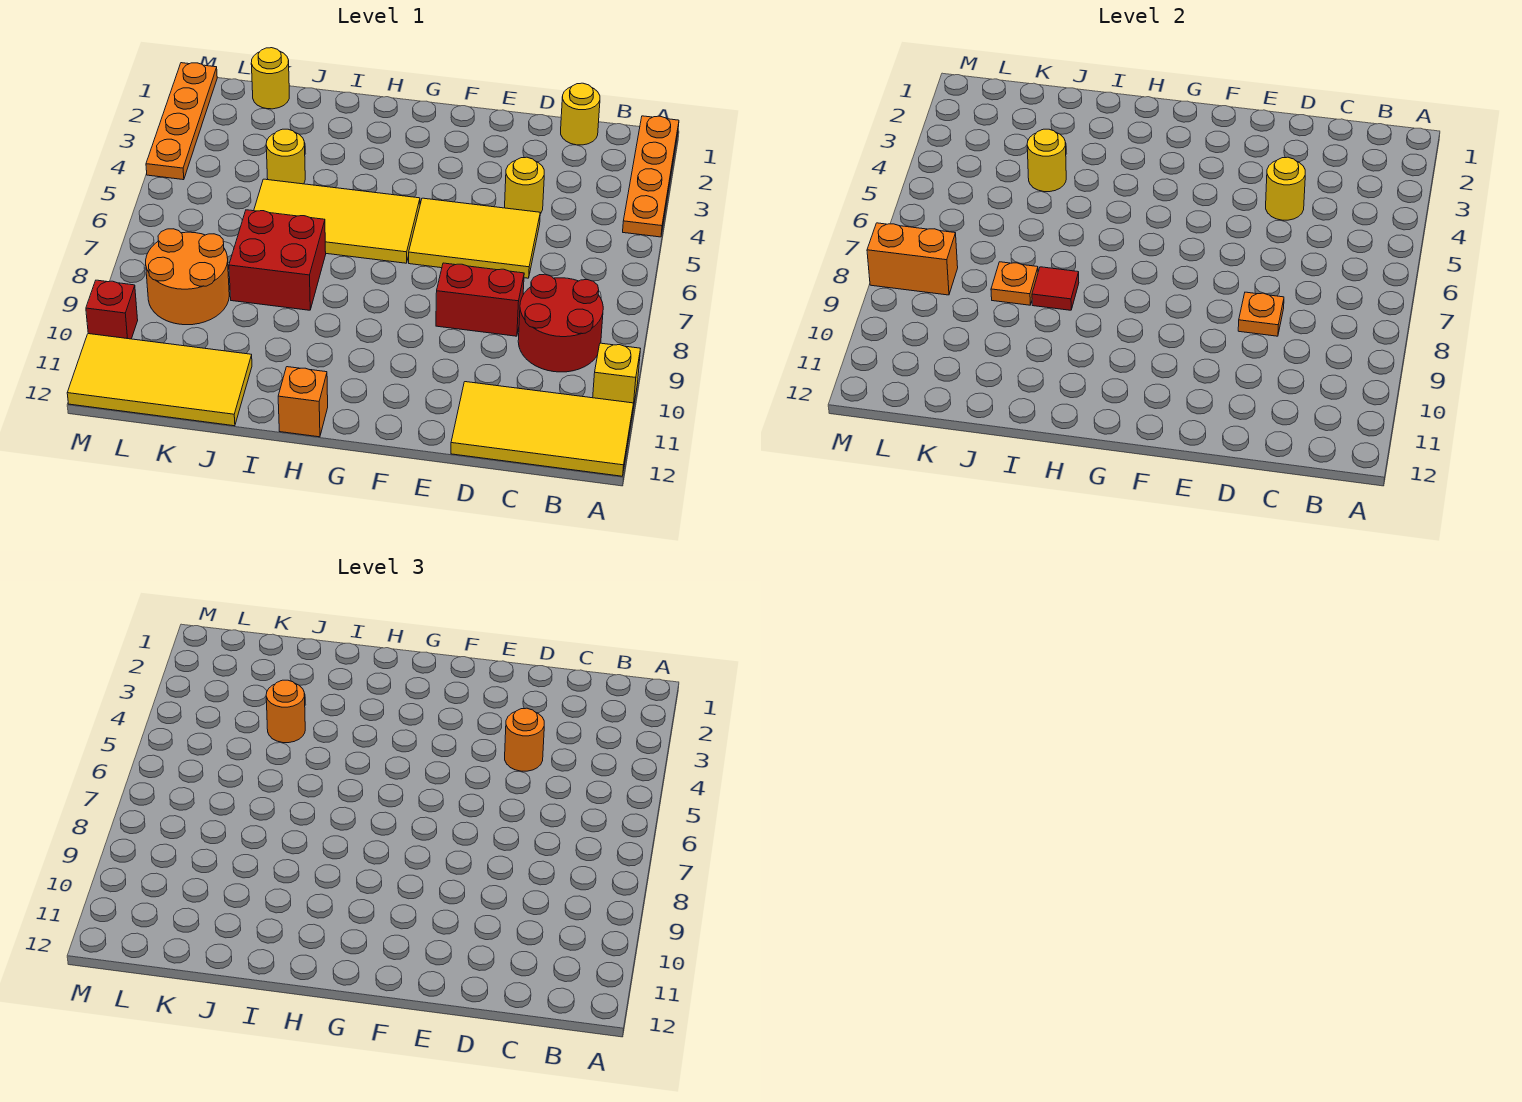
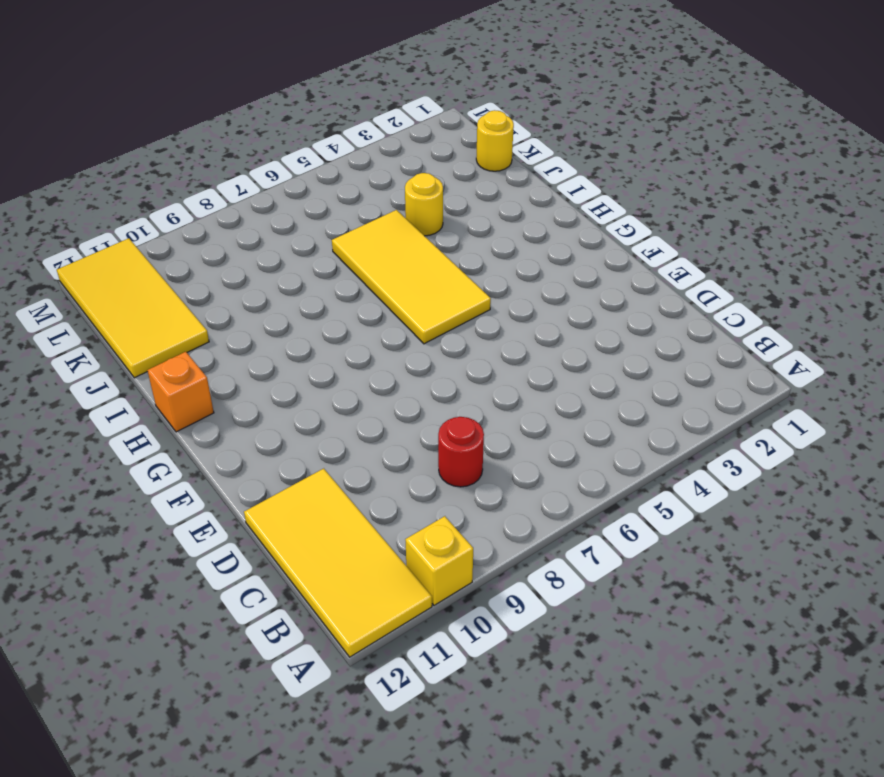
red 1x1 round brick [438,417,484,487] -> red 2x2 round brick [518,274,603,372]
none -> orange 1x4 plate [623,116,679,237]
none -> yellow 1x1 round brick [561,83,600,145]
none -> yellow 1x1 round brick [505,157,544,214]

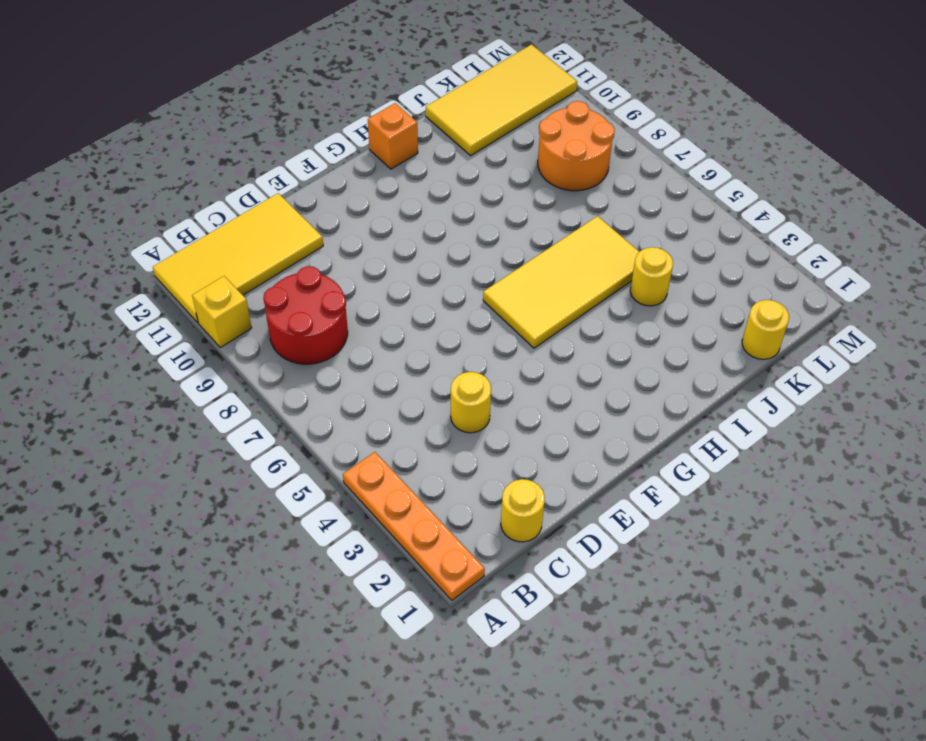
none -> yellow 2x3 tile [409,198,540,278]
none -> red 1x2 brick [436,263,524,336]
none -> red 2x2 brick [229,210,326,310]

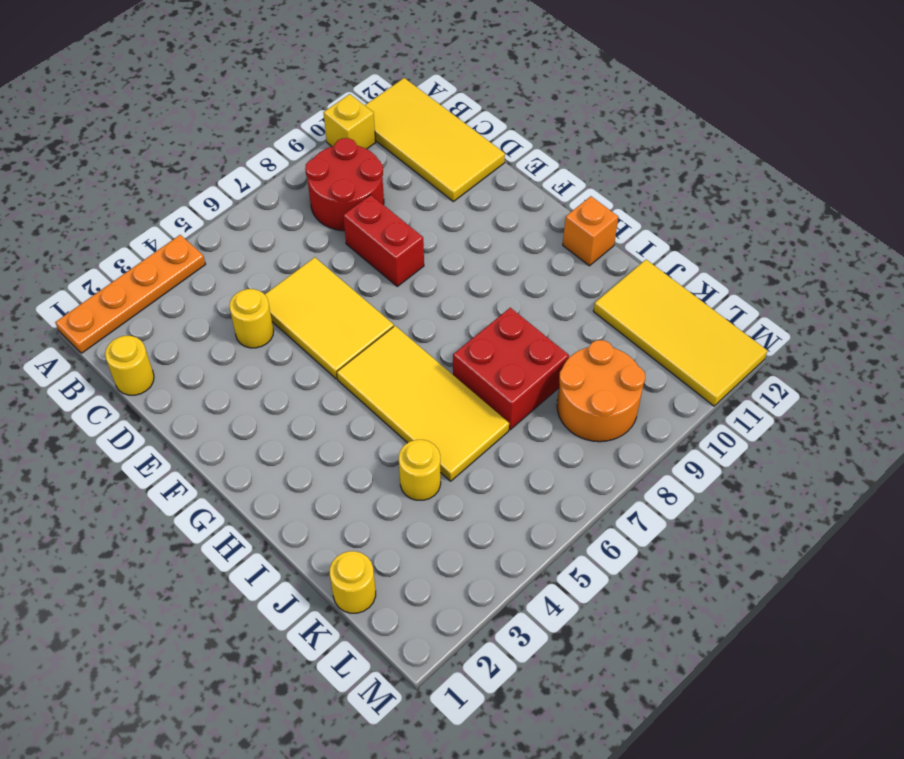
none -> orange 1x4 plate [146,63,217,180]
none -> red 1x1 brick [86,280,138,339]
none -> yellow 1x1 round brick [1266,157,1305,220]

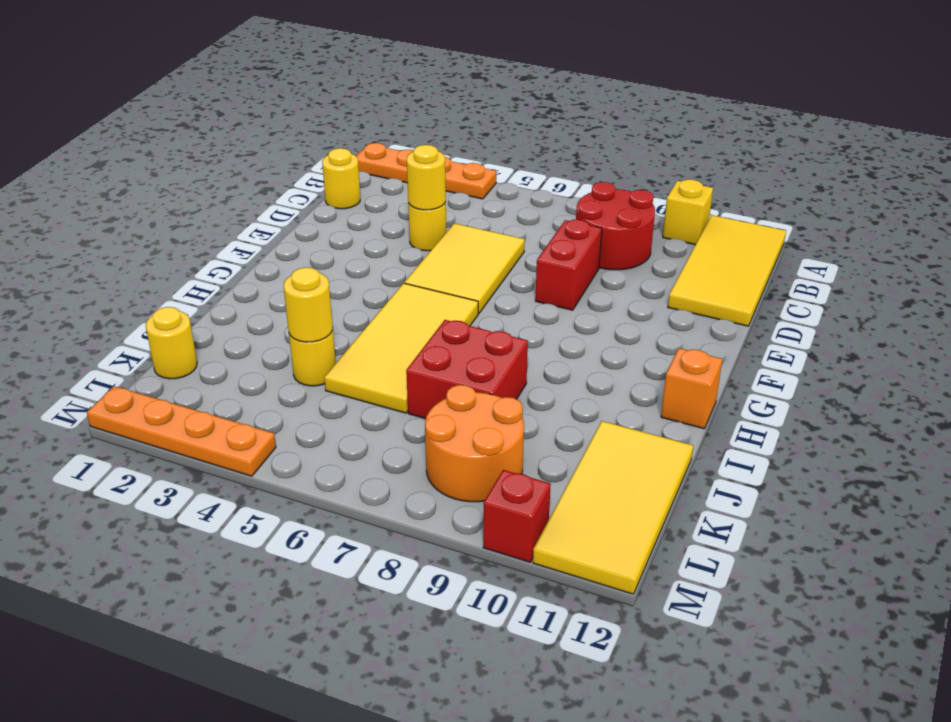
none -> orange 1x1 plate [1238,292,1284,336]
none -> red 1x1 tile [1032,267,1079,310]
none -> orange 1x1 plate [991,262,1038,305]

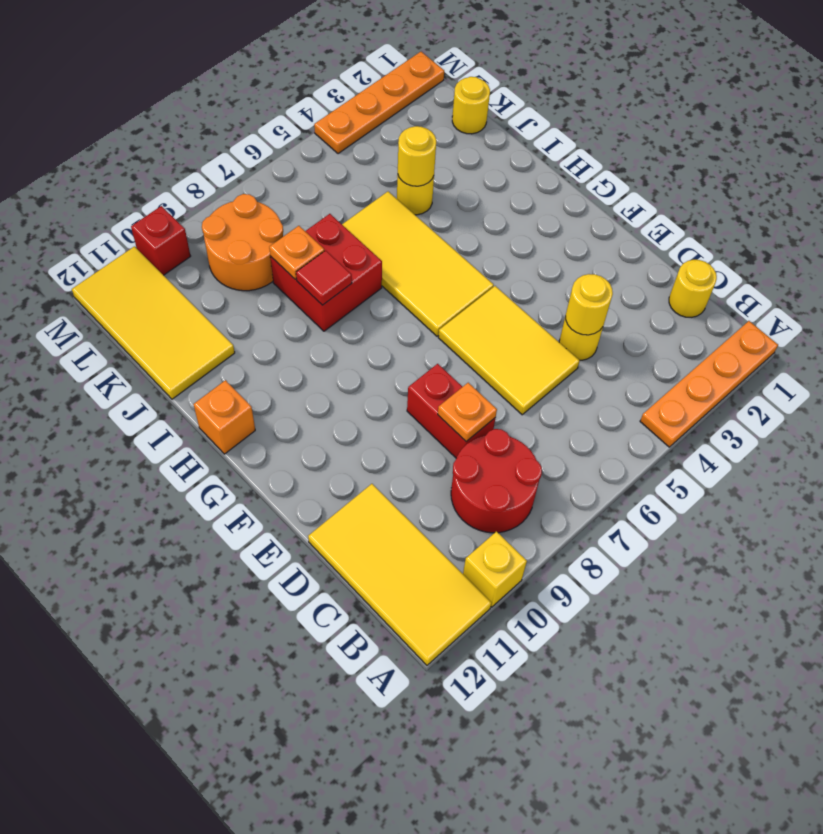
none -> orange 1x2 brick [867,223,958,295]
none -> orange 1x1 round brick [505,708,544,771]
none -> orange 1x1 round brick [266,680,305,743]

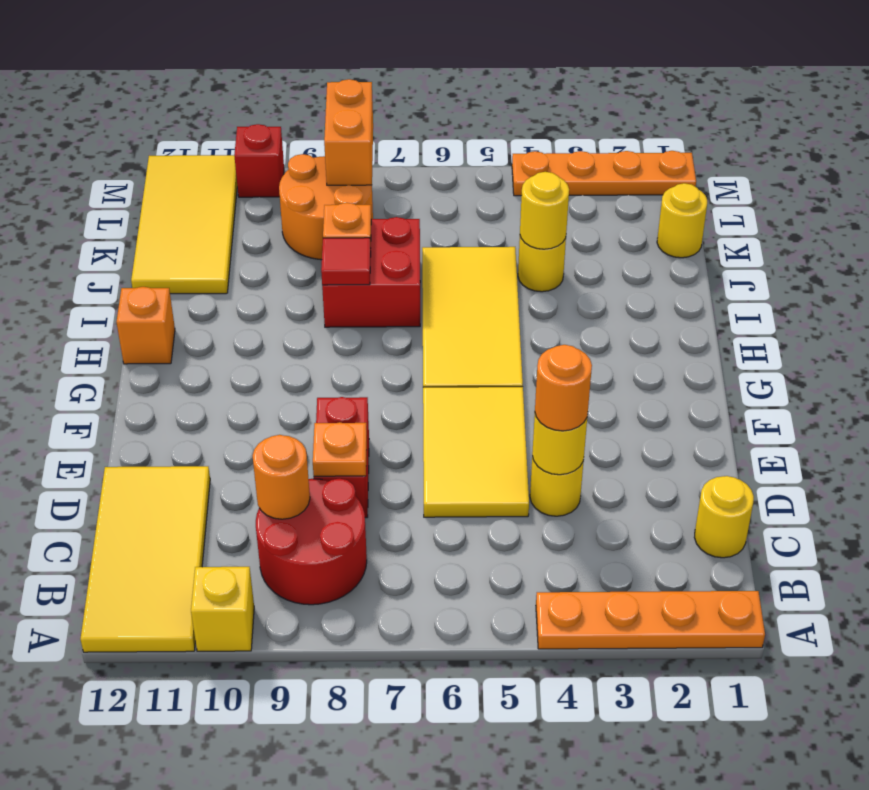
orange 1x1 round brick [253,435,310,519] -> orange 1x1 round brick moved to [266,680,305,743]

